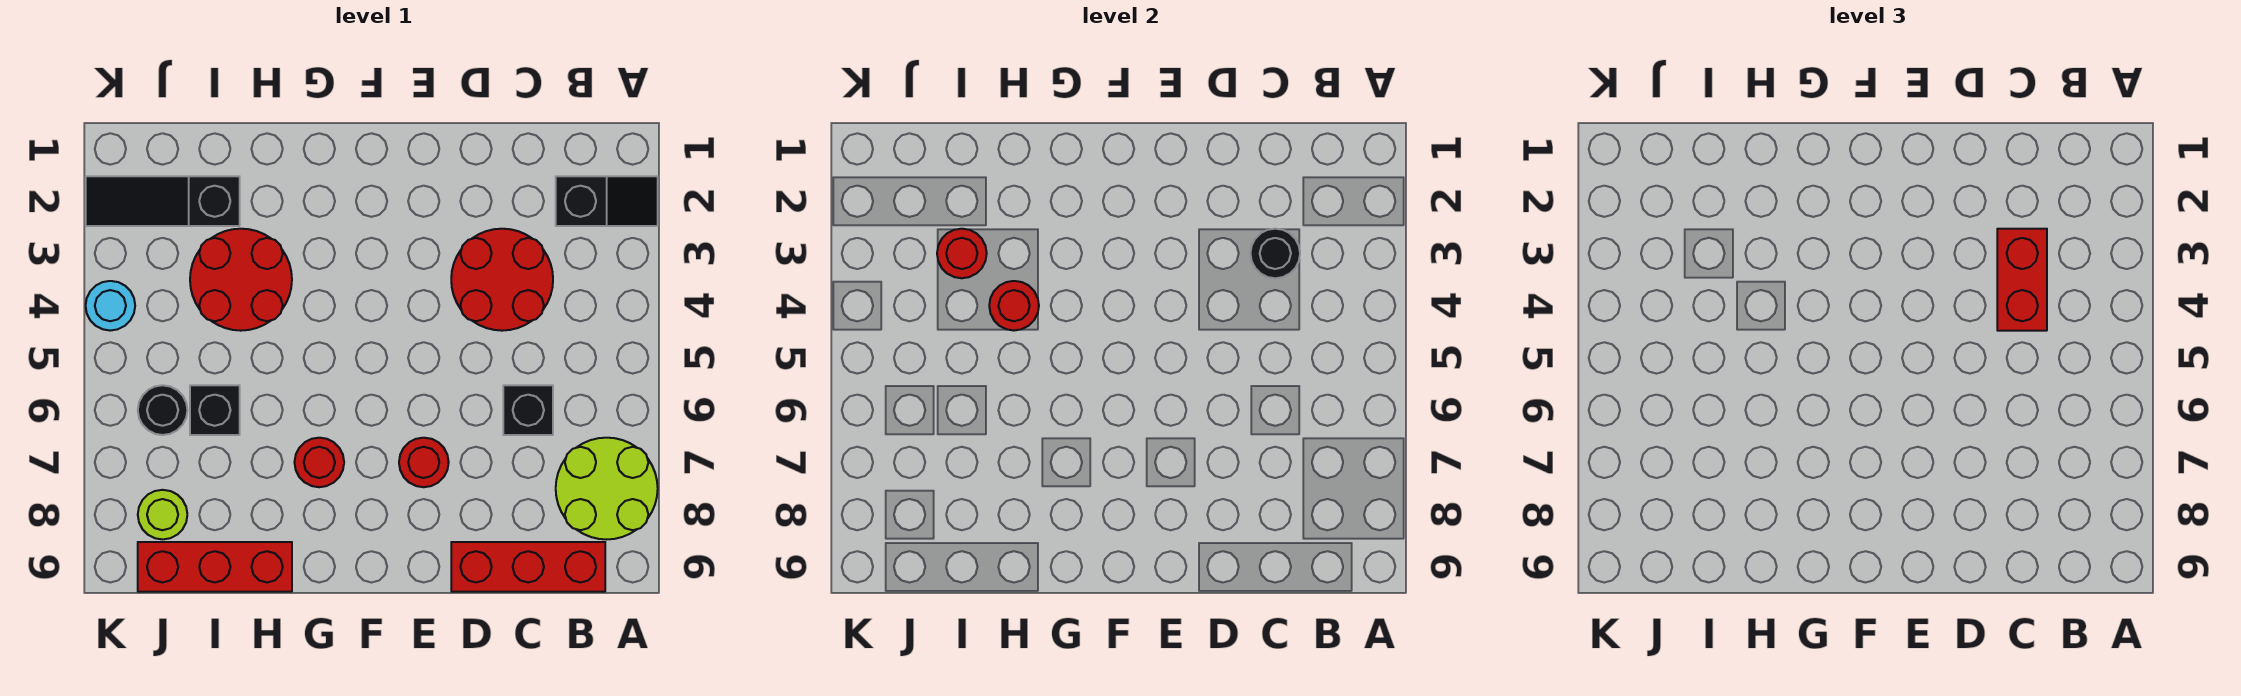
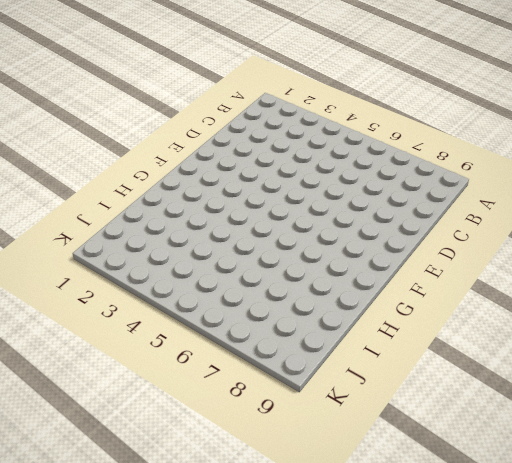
none -> black 1x2 slope [556,176,658,226]
none -> lime 2x2 round brick [556,438,658,540]
none -> red 1x3 brick [451,542,605,592]

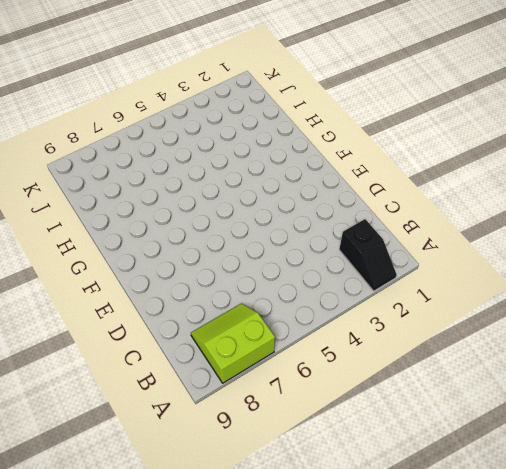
lime 2x2 slope [191,304,275,383] -> lime 2x2 round brick [556,438,658,540]
none -> red 1x3 brick [451,542,605,592]
none -> red 2x2 round brick [451,229,553,331]
none -> black 1x1 brick [503,385,553,435]

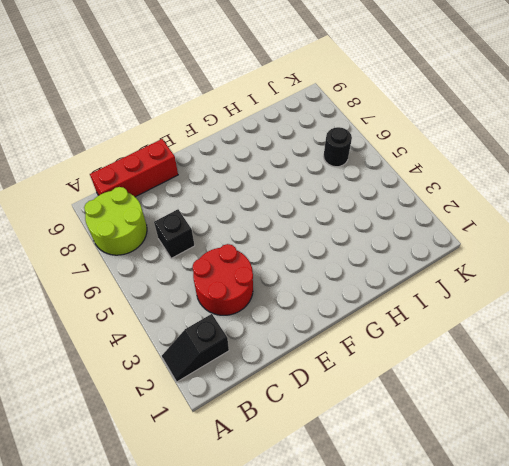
none -> red 1x1 round brick [399,438,449,487]
none -> red 1x1 round brick [294,438,344,487]
none -> red 2x2 round brick [190,229,292,331]

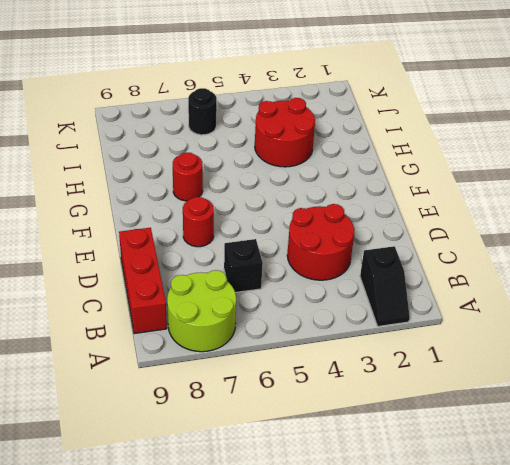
none -> red 1x3 brick [138,542,292,592]
none -> black 1x3 slope [86,176,240,226]
none -> black 1x1 brick [190,385,240,435]

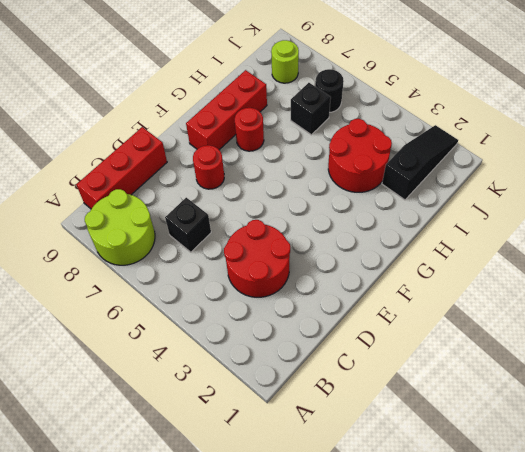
red 1x3 brick [186,70,267,150] -> red 1x3 brick moved to [138,542,292,592]
none -> black 1x2 slope [556,176,658,226]
none -> cyan 1x1 round brick [86,281,135,331]
none -> black 1x1 round brick [1250,229,1300,278]

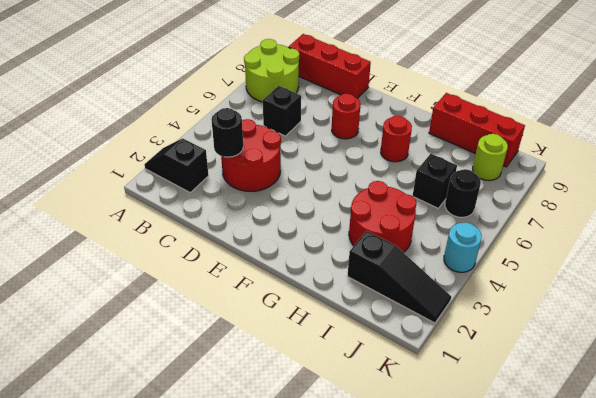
none -> red 1x1 round brick [989,281,1039,331]
none -> red 1x1 round brick [937,229,987,278]
none -> red 1x2 brick [1997,229,2047,331]

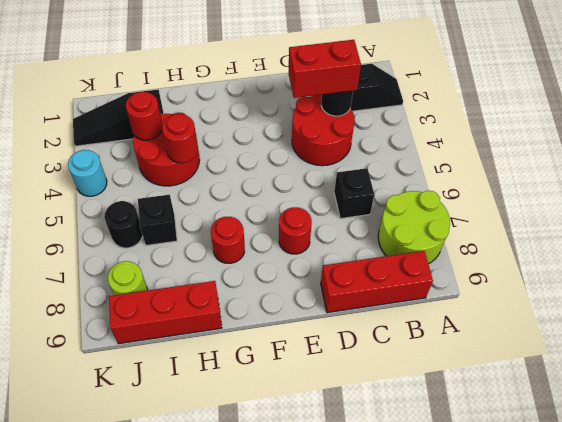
red 1x2 brick [288,40,361,98] -> red 1x2 brick turned to [1997,229,2047,331]

